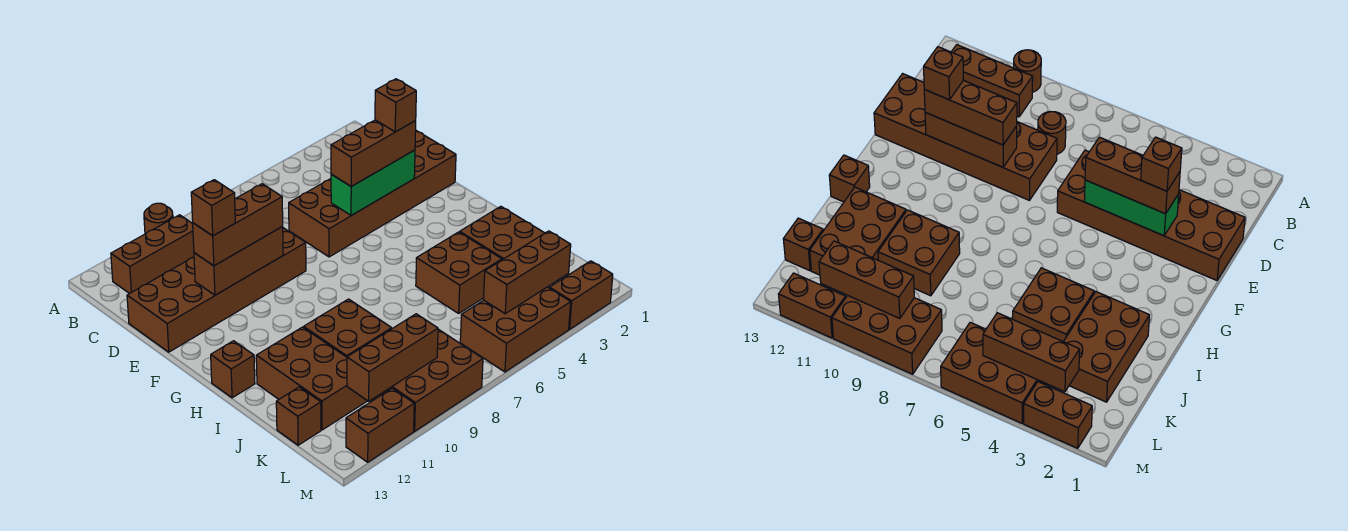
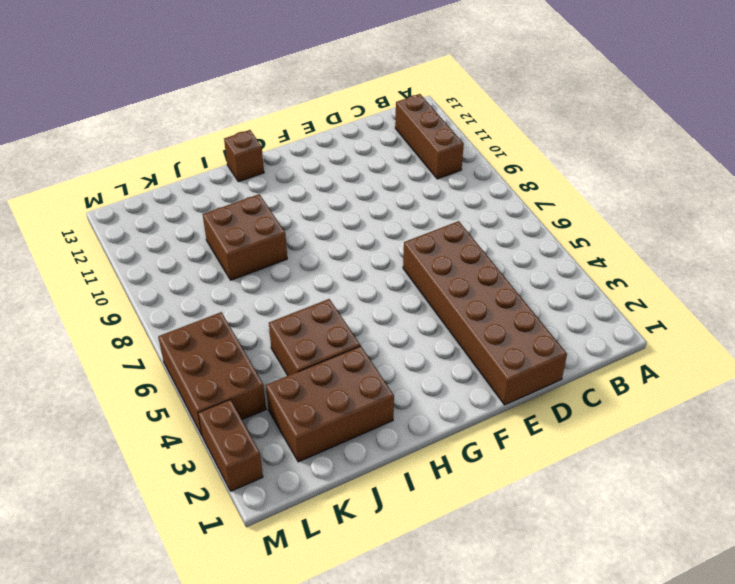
none -> brown 1x1 round brick [144,203,173,234]
none -> brown 1x1 round brick [1038,112,1066,154]
none -> brown 2x6 brick [127,228,306,352]

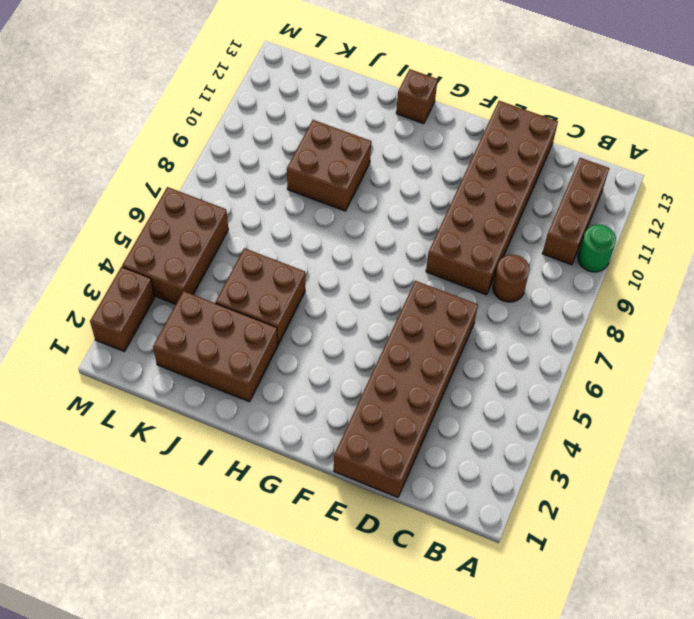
green 1x1 round brick [578,225,616,272] -> brown 1x1 round brick [144,203,173,234]
none -> brown 2x3 brick [256,327,367,430]
none -> brown 1x1 brick [276,387,321,445]
none -> brown 2x3 brick [370,329,483,431]

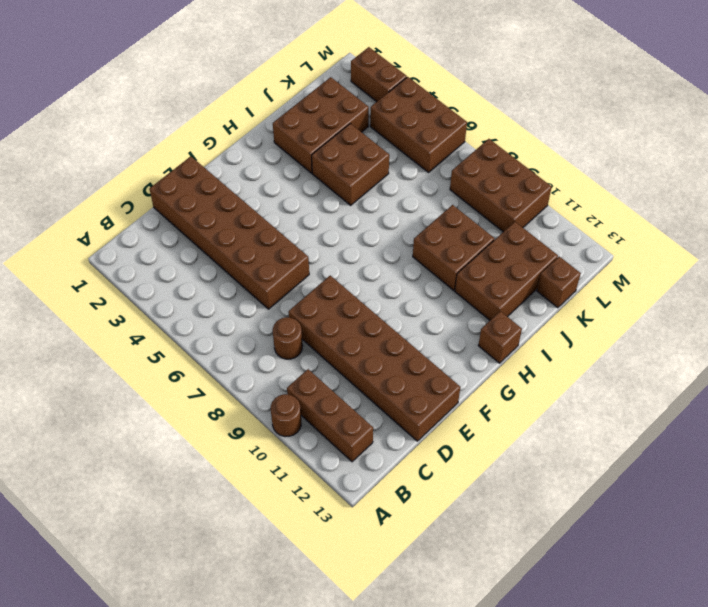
none -> brown 1x2 brick [346,388,414,462]
none -> green 1x3 brick [331,150,415,216]
none -> brown 1x3 brick [194,227,283,295]

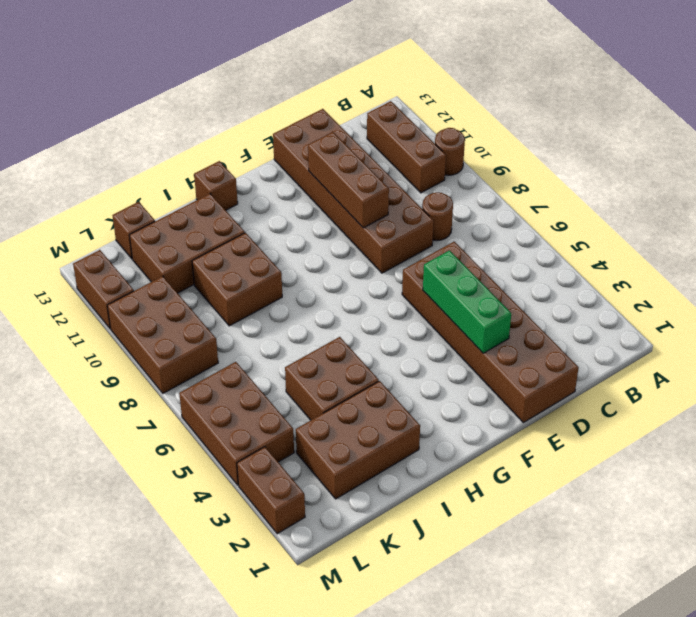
none -> brown 1x3 brick [483,231,571,314]
none -> brown 1x3 brick [347,314,438,401]
none -> brown 1x3 brick [331,120,416,186]

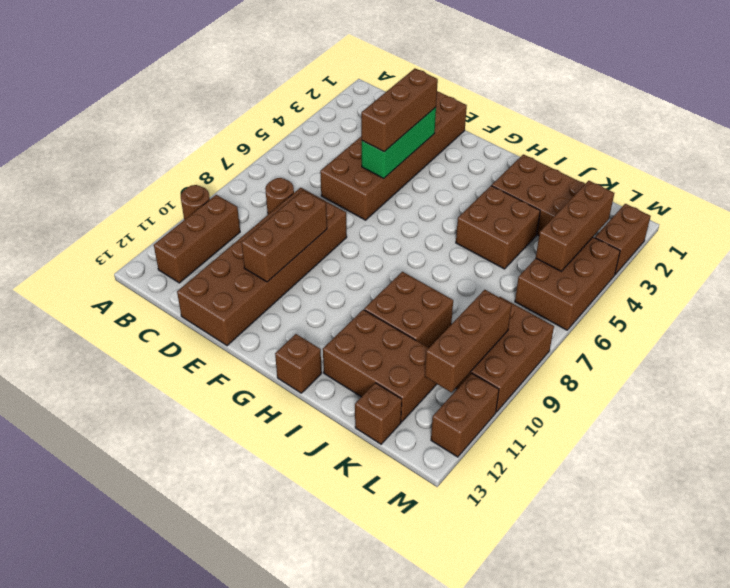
none -> brown 1x3 brick [193,184,283,266]
none -> brown 1x1 brick [375,79,416,132]
none -> brown 1x1 brick [191,180,235,236]

